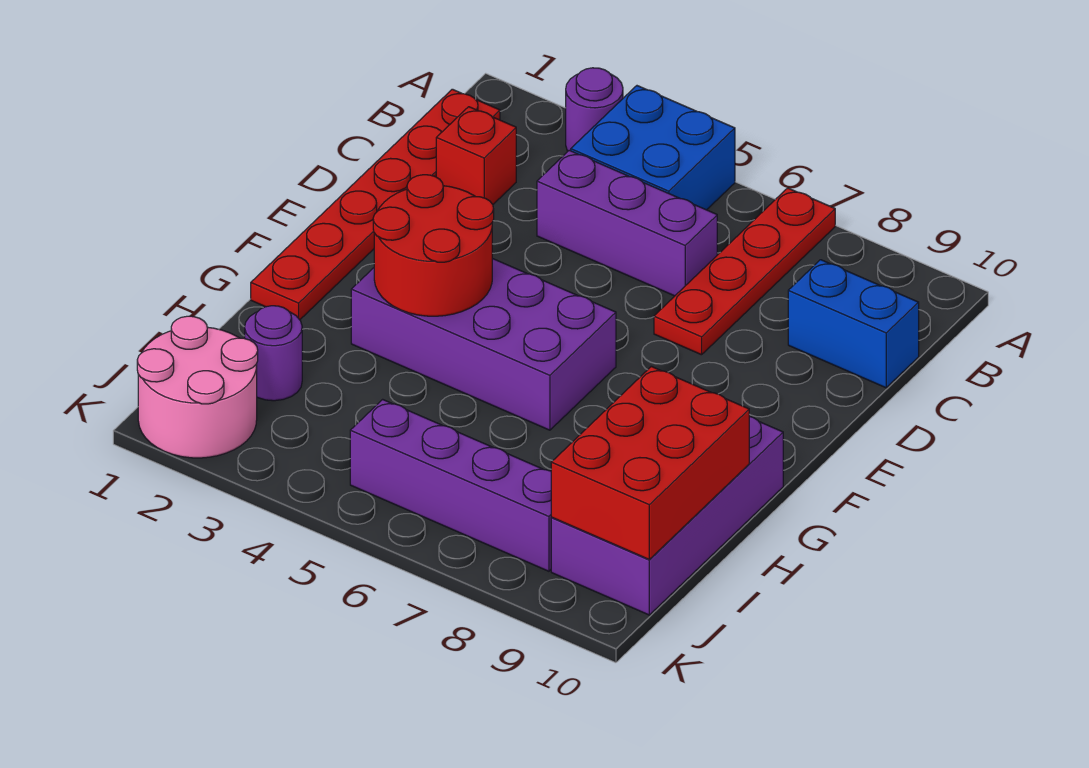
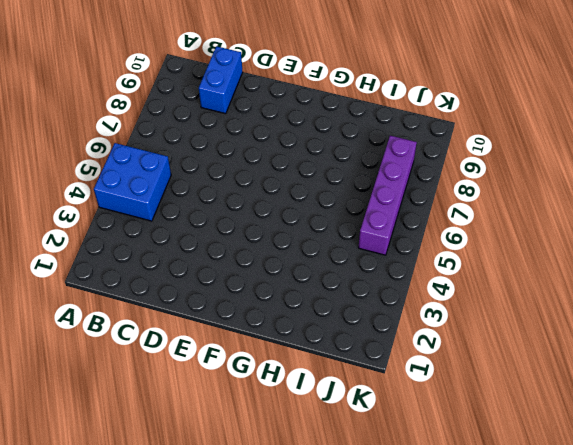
none -> purple 1x1 round brick [566,68,623,151]
none -> red 1x4 plate [654,188,835,355]
none -> red 1x6 plate [251,89,500,320]

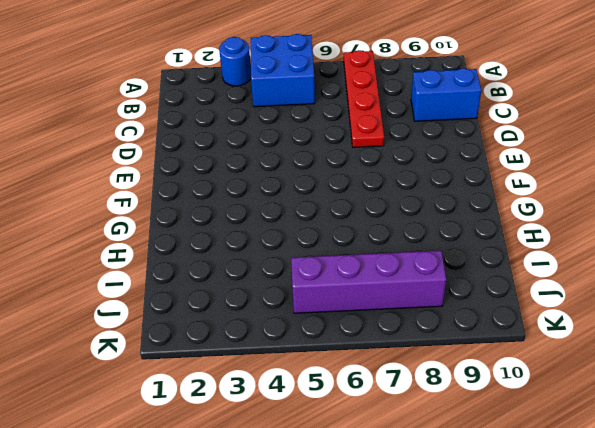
blue 1x1 round brick [219,37,251,86] -> purple 1x1 round brick [566,68,623,151]
none -> red 1x6 plate [251,89,500,320]
none -> red 1x1 brick [436,107,516,204]
none -> purple 1x3 brick [537,150,717,296]

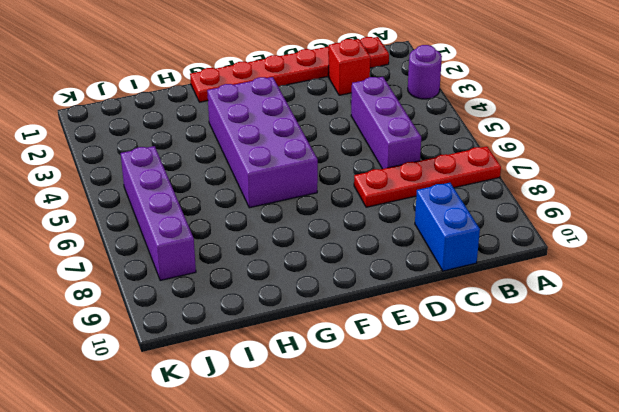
none -> blue 2x2 brick [571,86,735,210]
none -> purple 2x4 brick [551,416,783,615]
none -> purple 1x1 round brick [245,306,302,401]

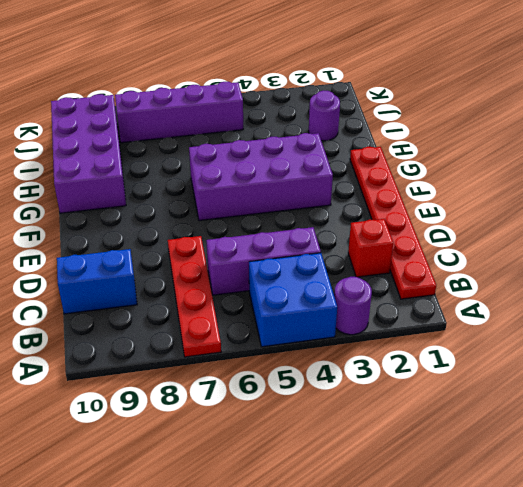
none -> pink 2x2 round brick [137,316,258,458]
none -> red 2x2 round brick [373,175,494,316]
none -> red 2x3 brick [551,366,749,559]

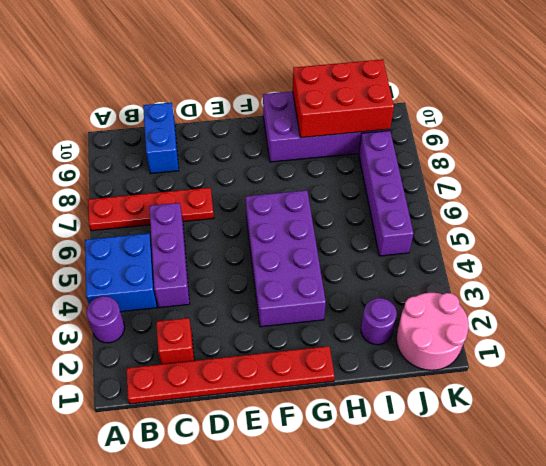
none -> red 2x2 round brick [373,175,494,316]

